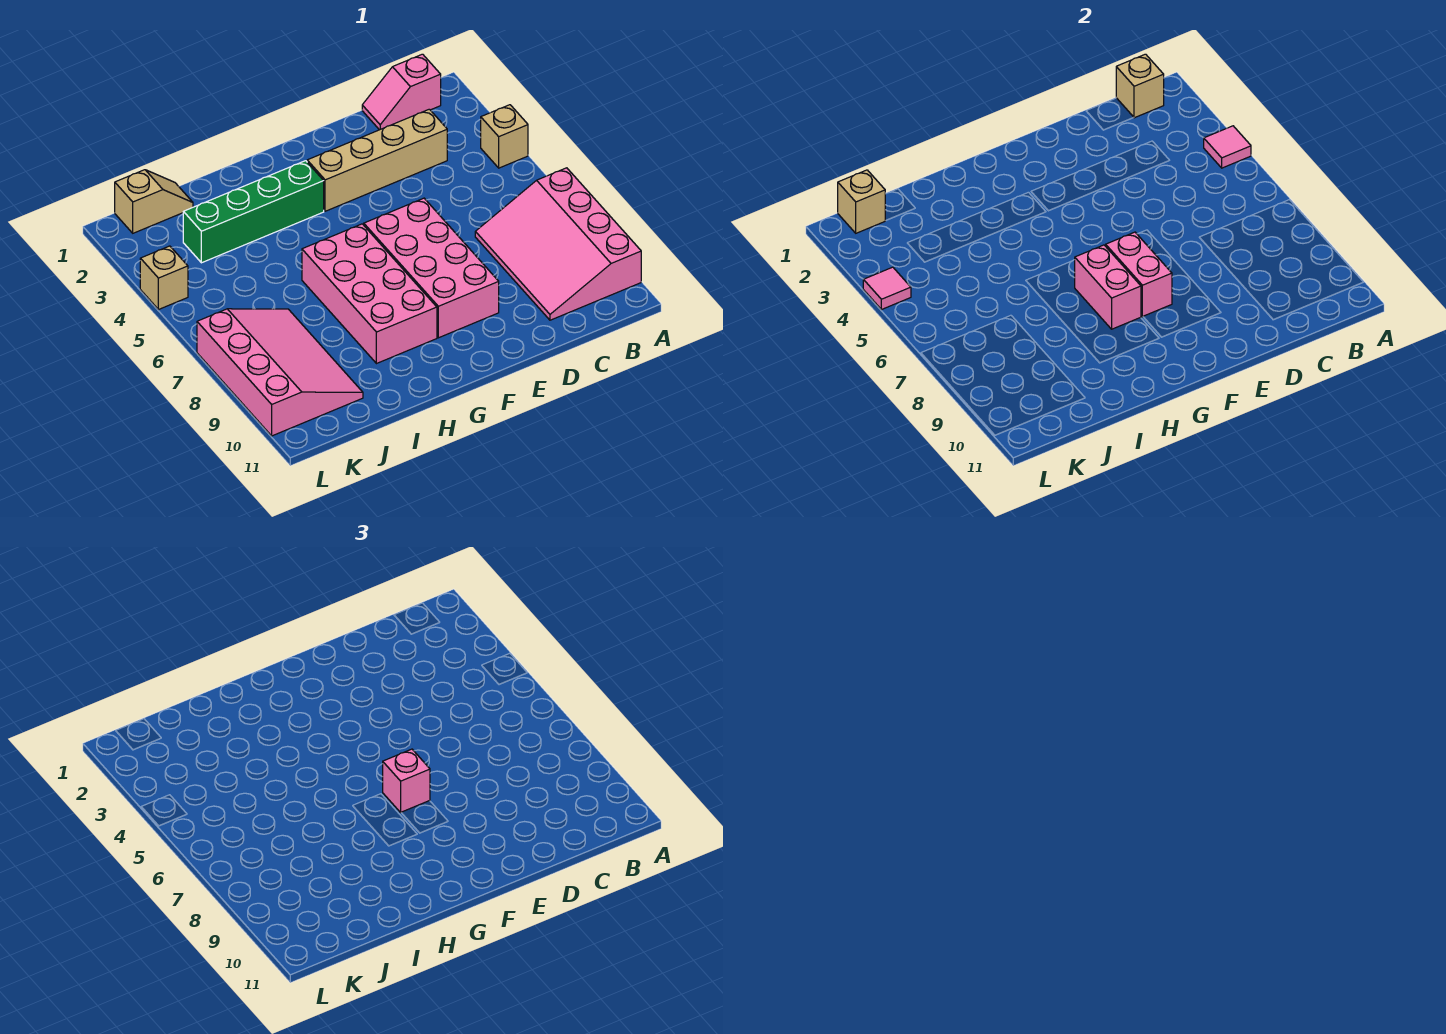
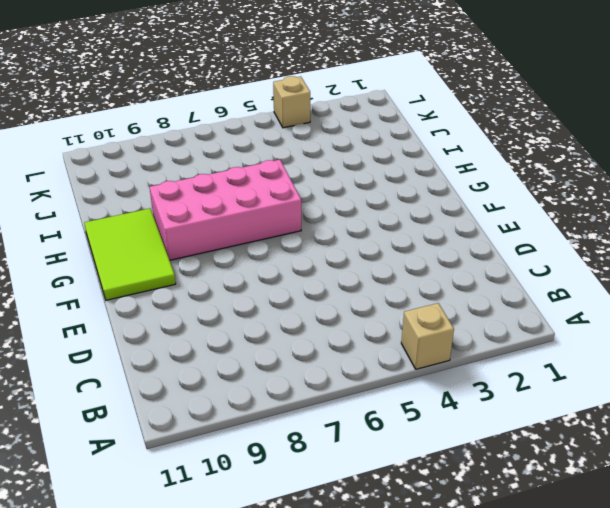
lime 2x3 tile [84,208,176,300] -> none
none -> pink 3x4 slope [475,168,641,320]
none -> pink 1x2 slope [362,54,441,130]
none -> tan 1x4 brick [307,109,447,211]

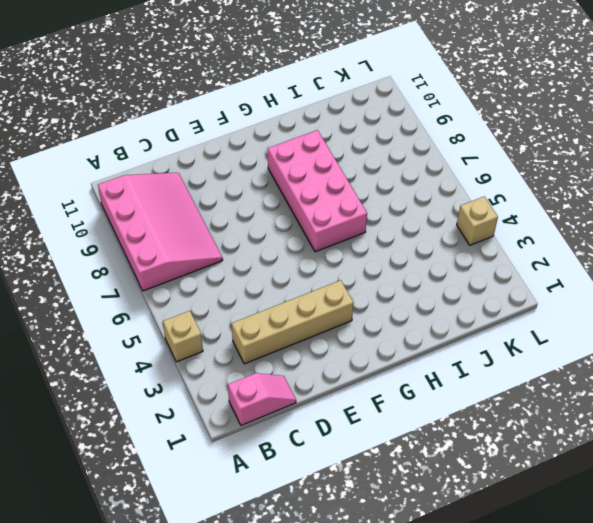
none -> pink 2x4 brick [364,198,499,338]
none -> green 1x4 brick [183,161,324,263]
none -> tan 1x2 slope [115,170,193,233]

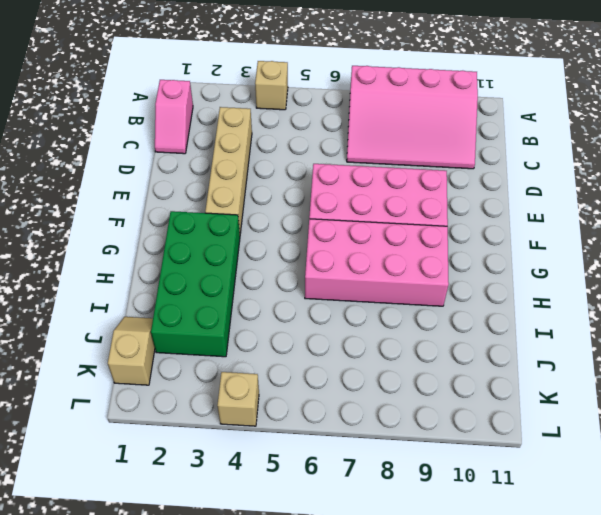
green 2x4 brick [151,211,240,357] -> green 1x4 brick [183,161,324,263]
none -> pink 3x4 slope [197,309,363,436]
none -> pink 1x1 tile [1204,126,1251,168]
none -> tan 1x1 brick [1116,54,1164,118]

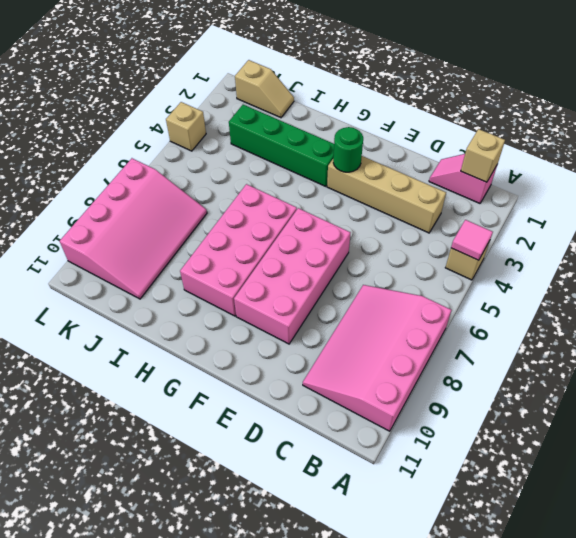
green 1x1 round brick [333,127,363,172] -> none
none -> pink 1x2 brick [1106,232,1172,317]
none -> pink 1x2 brick [1075,245,1141,329]
none -> tan 1x1 brick [838,170,885,233]

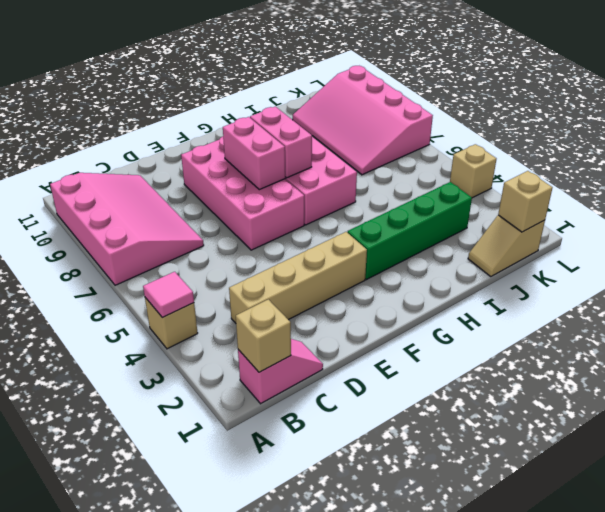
none -> pink 1x1 tile [863,267,911,310]
none -> pink 1x1 brick [383,749,430,812]

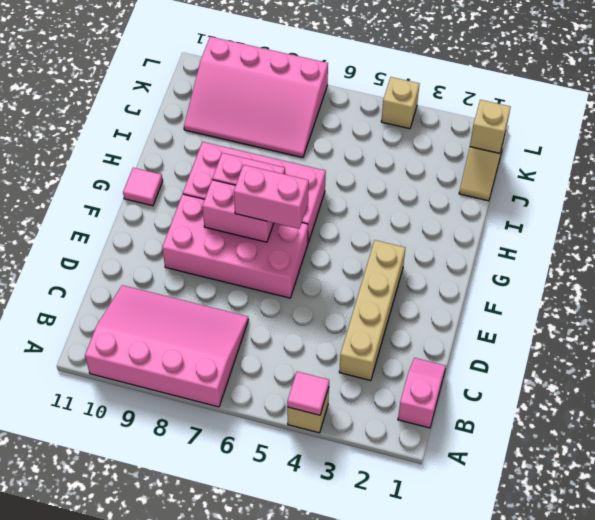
pink 1x2 brick [234,165,309,229] -> pink 1x1 brick [383,749,430,812]
pink 1x1 tile [123,168,163,206] -> pink 1x1 tile moved to [863,267,911,310]
none -> green 1x4 brick [183,161,324,263]
none -> tan 1x1 brick [1116,54,1164,118]

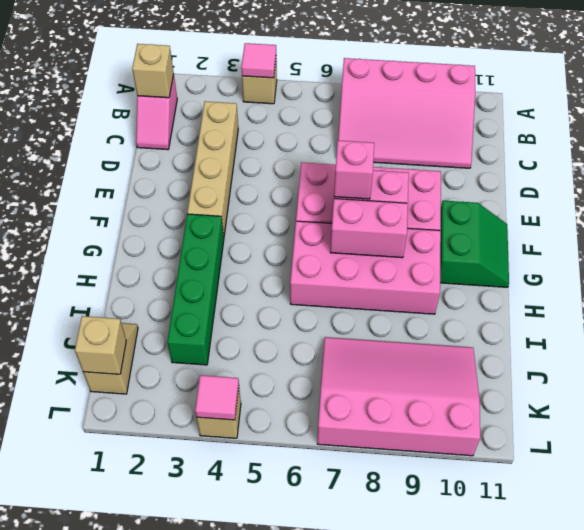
green 2x2 slope [440,201,509,287] -> none

